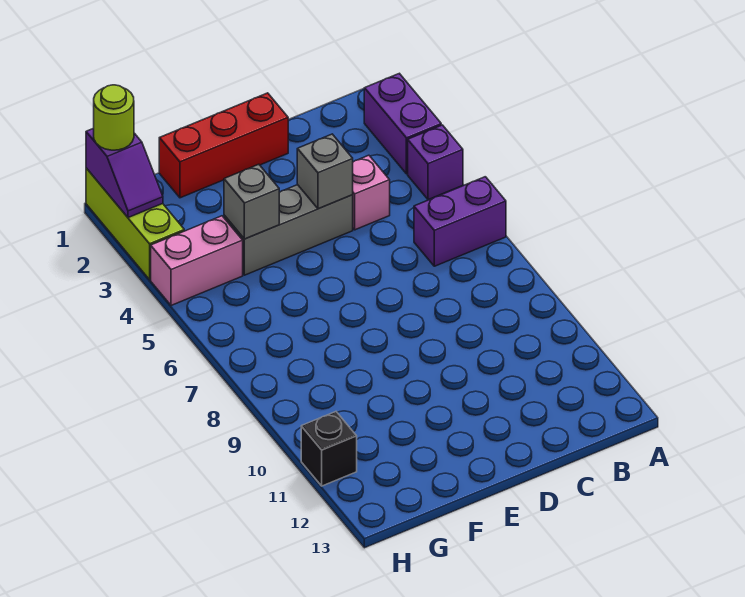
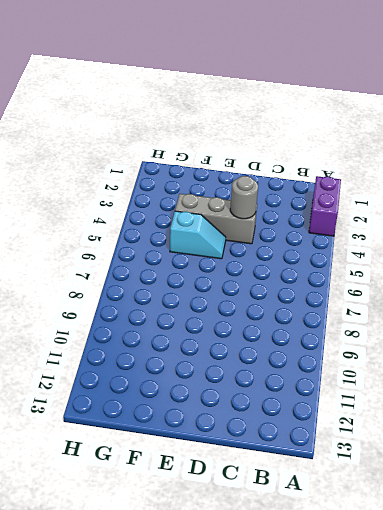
grey 1x1 round brick [230,176,258,219] -> grey 1x1 brick [297,134,353,209]
cyan 1x2 slope [170,211,226,259] -> none
none -> purple 1x1 brick [408,125,463,200]
none -> purple 1x2 brick [414,177,506,266]
none -> pink 1x1 brick [353,155,390,230]

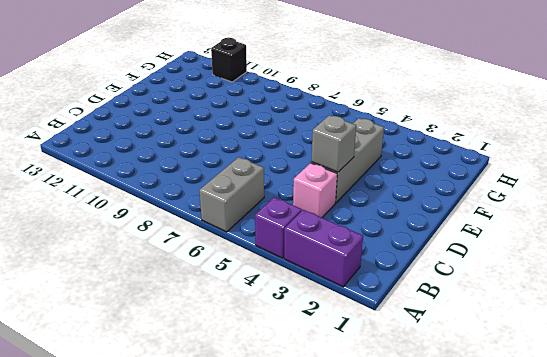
grey 1x2 brick [199,157,264,232] -> purple 1x2 brick [414,177,506,266]
none -> red 1x3 brick [159,93,288,198]
none -> pink 1x2 brick [151,216,243,306]
none -> lime 1x3 brick [86,168,184,280]

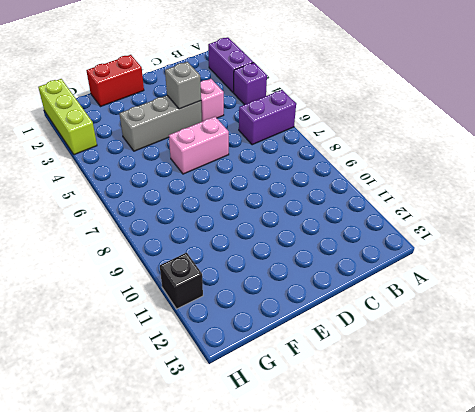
pink 1x2 brick [169,117,229,174] -> pink 1x2 brick moved to [151,216,243,306]
red 1x2 brick [86,55,144,107] -> red 1x3 brick [159,93,288,198]
none -> grey 1x1 brick [224,164,279,239]
none -> purple 1x2 slope [86,128,163,218]
none -> lime 1x1 round brick [94,85,134,150]

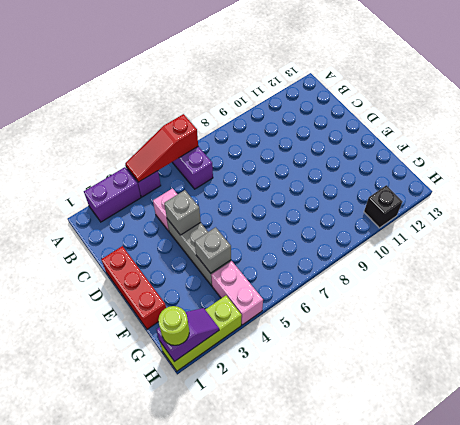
red 1x3 slope [125,114,198,182] -> none

